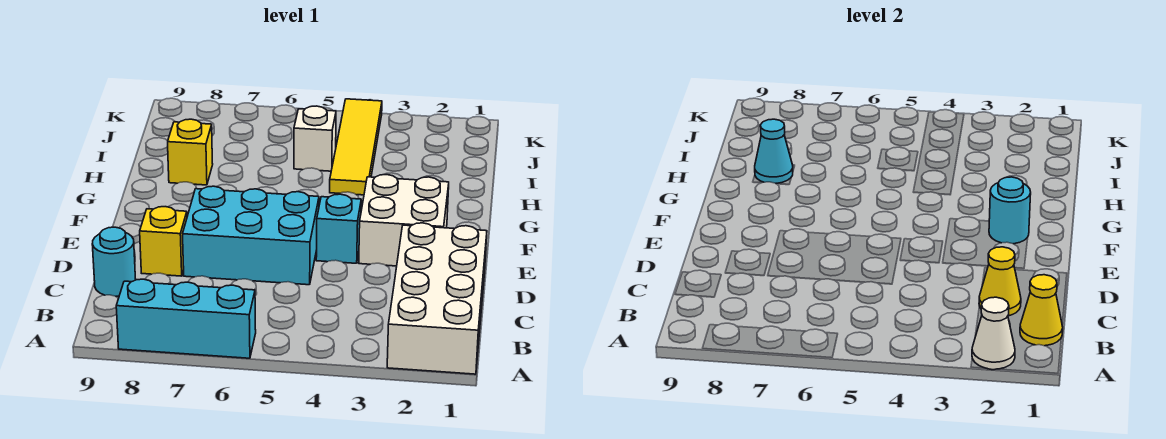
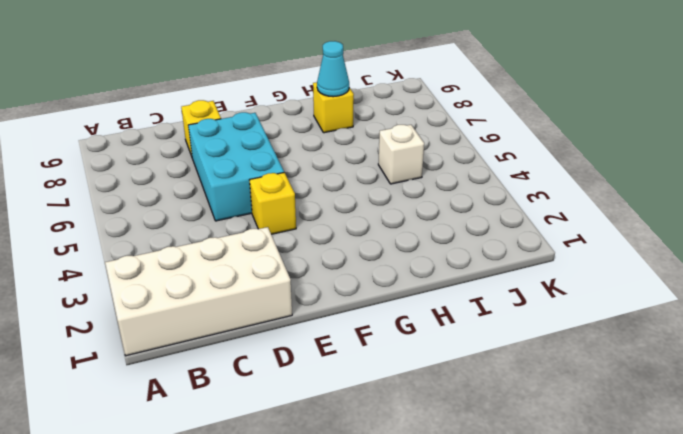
yellow 1x1 brick [250,173,296,234] -> cyan 1x1 brick [316,194,361,263]
none -> cyan 1x3 brick [116,279,256,358]
none -> cyan 1x1 round brick [92,227,136,296]
none -> white 2x2 brick [359,175,449,266]

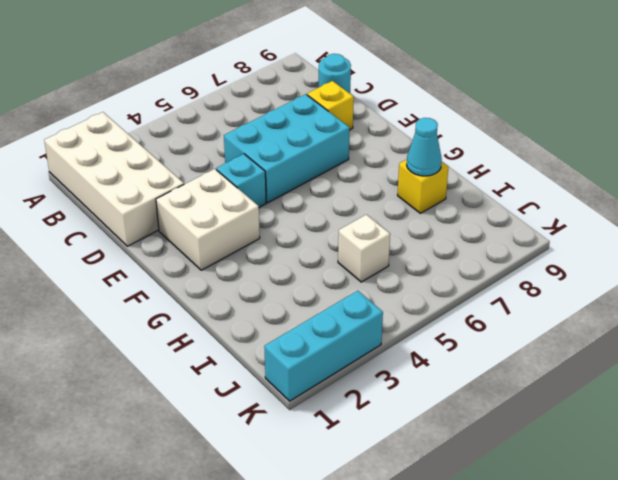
cyan 1x3 brick [264,291,383,401] -> cyan 1x3 brick moved to [116,279,256,358]
none -> yellow 1x4 tile [330,99,382,195]
none -> white 1x1 cone [972,297,1015,370]
none -> yellow 1x1 cone [1020,275,1063,346]

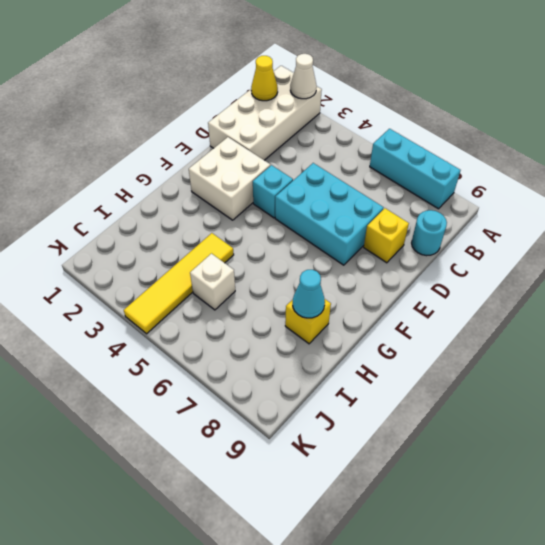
none -> yellow 1x1 cone [979,247,1021,316]
none -> cyan 1x1 round brick [989,177,1031,244]

